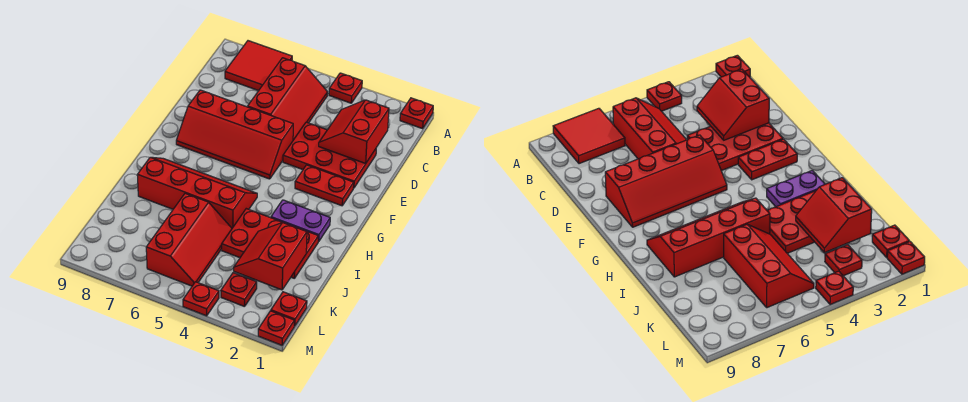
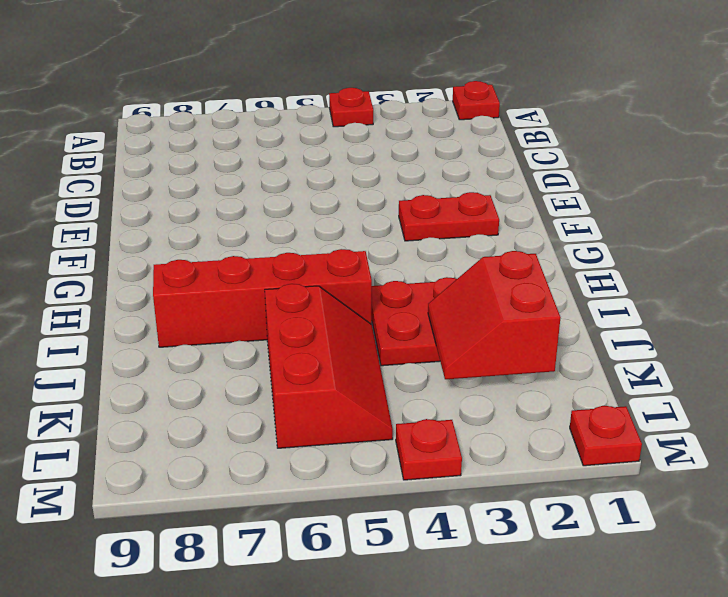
none -> red 2x2 tile [225,41,292,91]
none -> red 2x3 slope [248,58,328,140]
none -> red 2x3 plate [283,122,376,188]

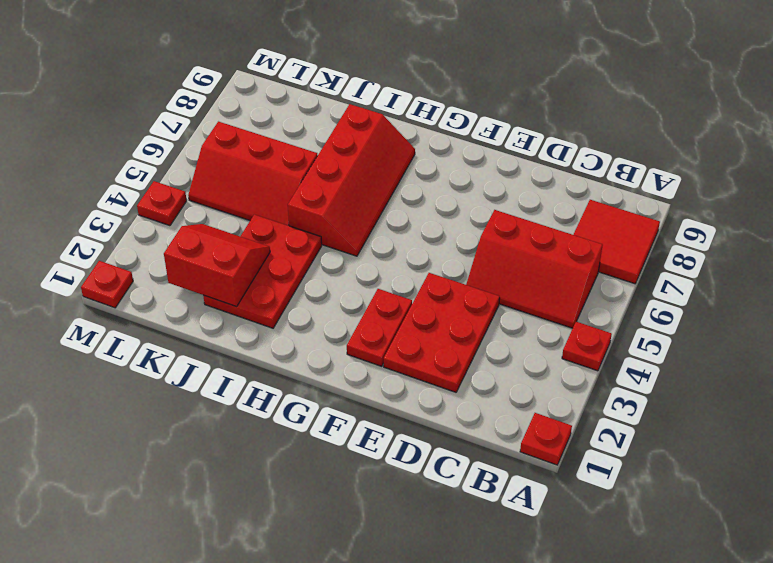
none -> red 2x4 slope [176,90,293,179]
none -> purple 1x2 plate [271,200,330,241]
none -> red 1x1 plate [271,292,307,326]

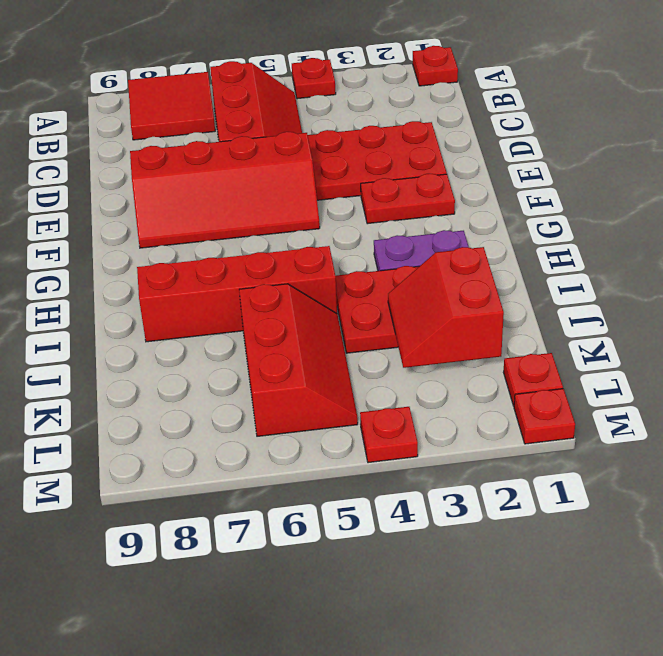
none -> red 1x1 plate [221,273,257,307]
none -> red 2x2 slope [319,100,389,164]

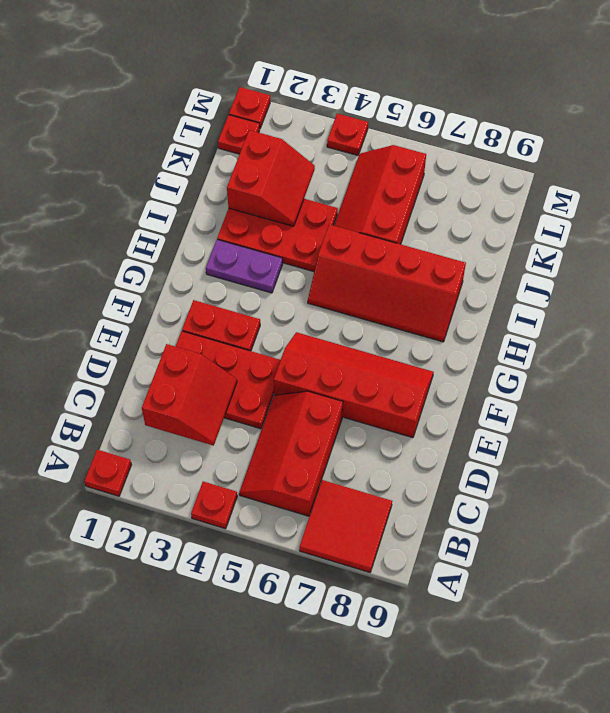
none -> red 1x1 plate [221,273,257,307]

